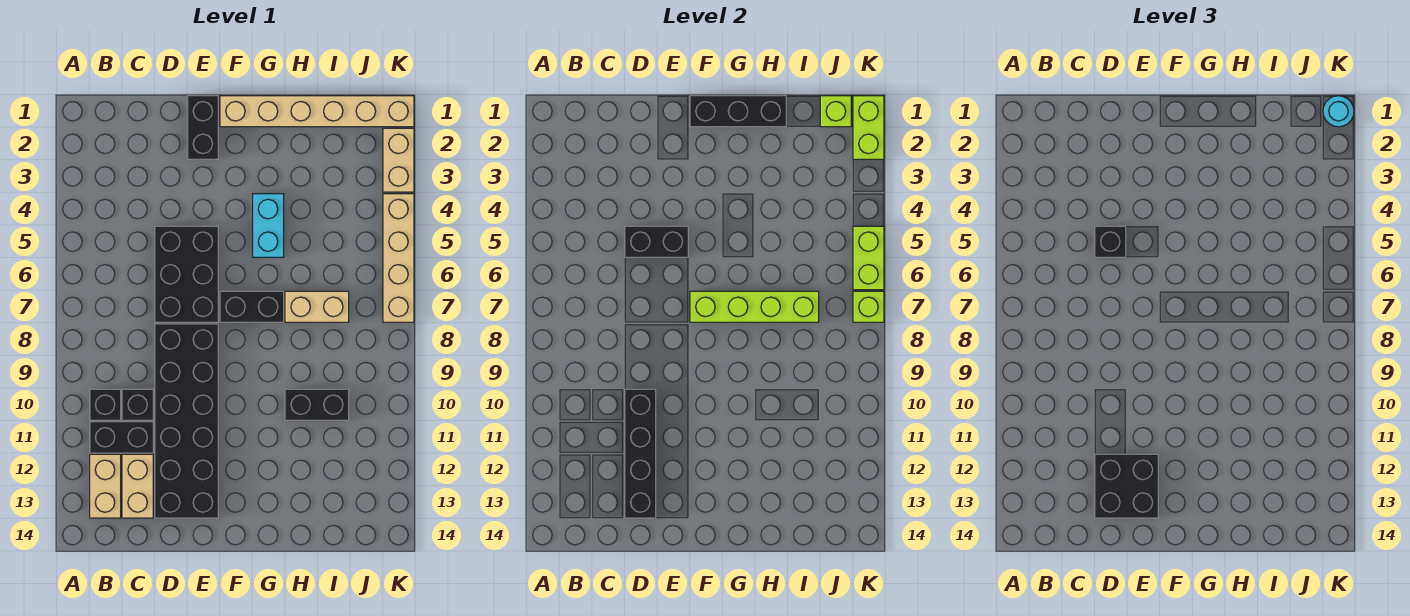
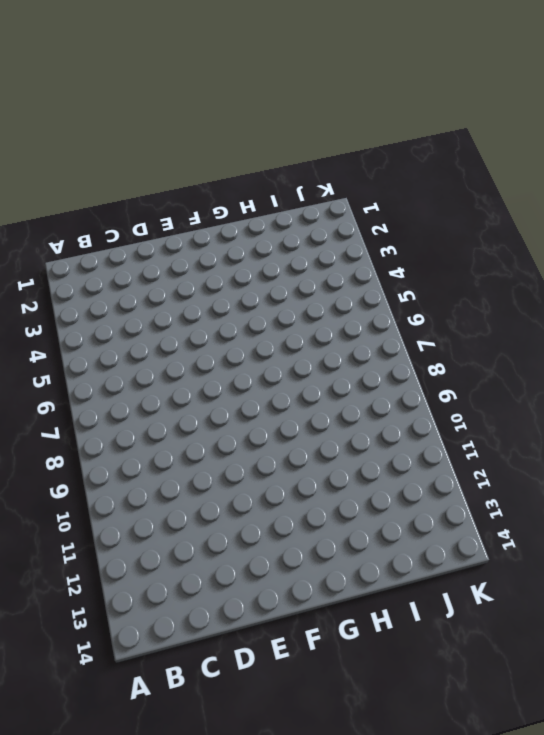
none -> black 1x1 brick [90,389,121,420]
none -> black 1x2 brick [90,422,153,453]
none -> tan 1x2 brick [90,454,121,518]

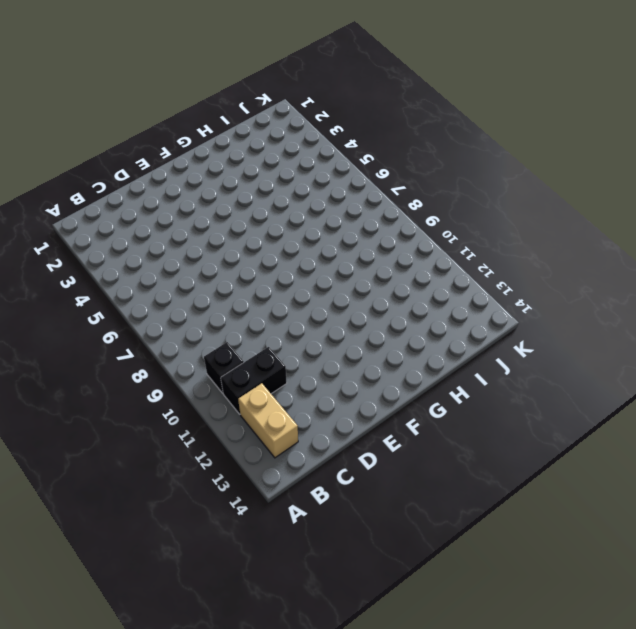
none -> black 1x1 brick [122,389,153,420]
none -> tan 1x2 brick [122,454,153,518]
none -> black 2x3 brick [155,226,218,322]

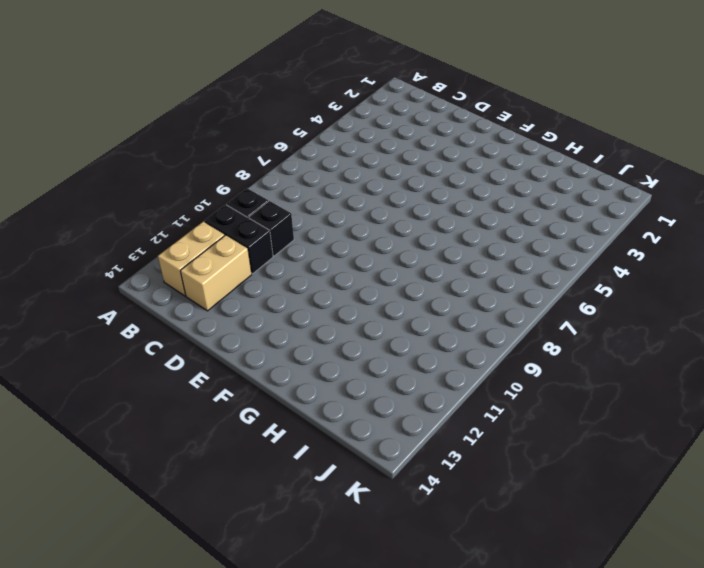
none -> black 2x3 brick [155,226,218,322]
none -> black 2x6 brick [155,324,218,518]
none -> black 1x2 brick [187,96,218,159]

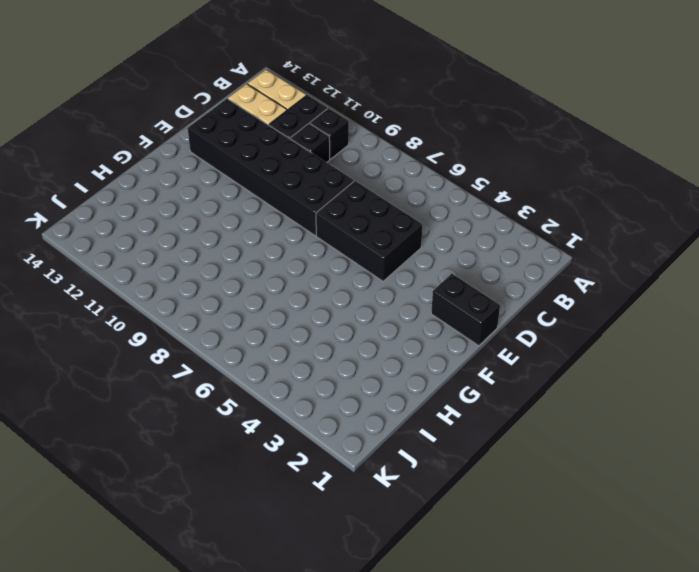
none -> tan 1x6 brick [220,96,414,127]
none -> black 1x2 brick [220,291,284,322]
none -> cyan 1x2 brick [253,194,284,257]

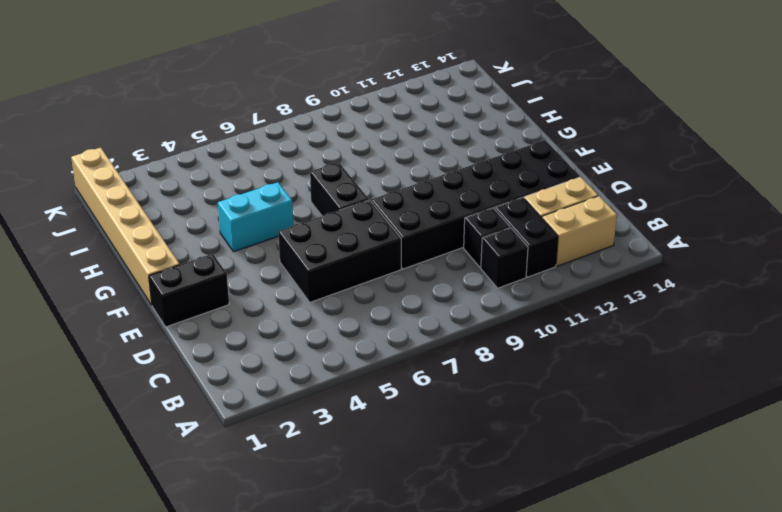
none -> tan 1x2 brick [285,291,349,322]
none -> black 1x2 brick [285,389,349,420]
none -> tan 1x2 brick [383,128,414,192]

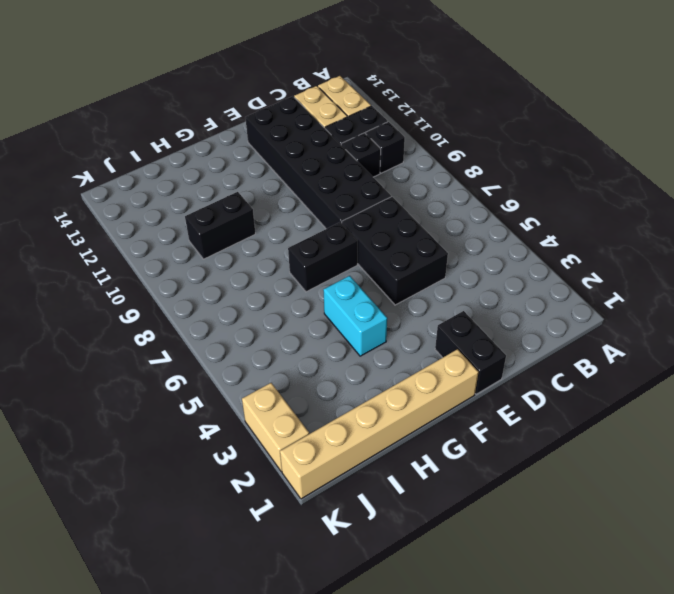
none -> tan 1x2 brick [285,291,349,322]
none -> tan 1x4 brick [383,194,414,322]
none -> black 1x2 brick [625,226,688,257]

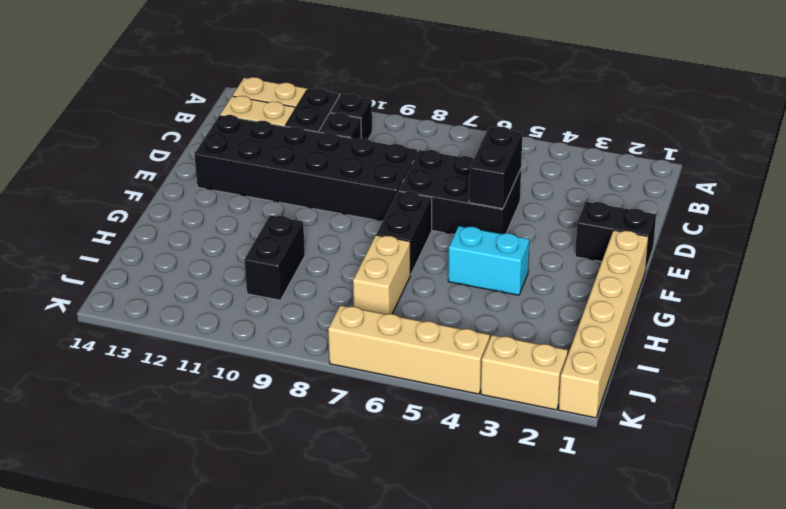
none -> black 1x4 brick [625,389,656,518]
none -> black 1x3 brick [690,96,786,127]
none -> lime 1x4 brick [690,291,819,322]

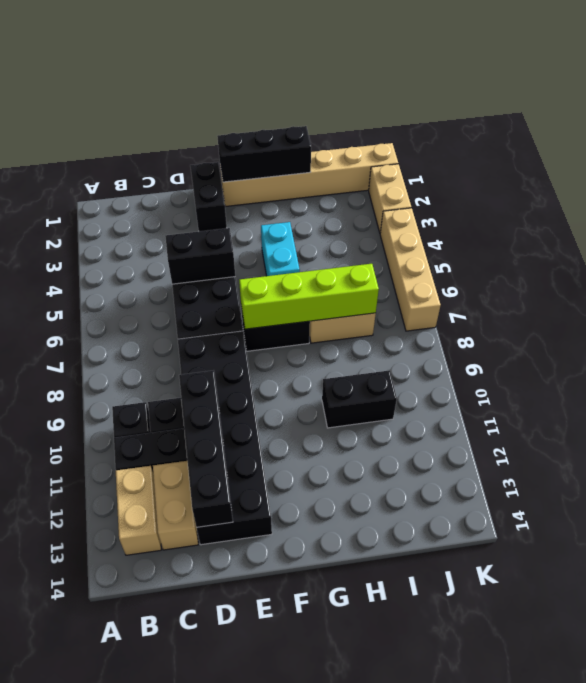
none -> lime 1x1 brick [820,96,851,127]
none -> lime 1x2 brick [853,96,884,159]
none -> lime 1x2 brick [853,226,884,290]

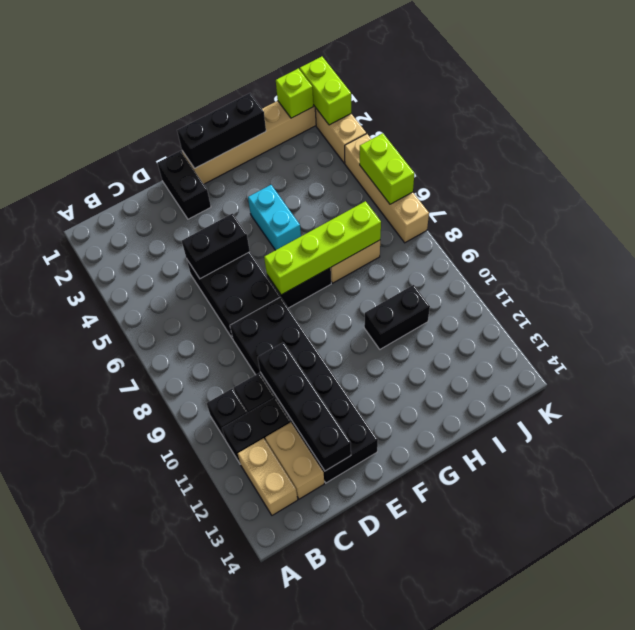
none -> lime 1x1 brick [853,291,884,322]
none -> black 1x1 brick [1095,226,1126,257]
none -> black 2x2 brick [1095,454,1158,518]

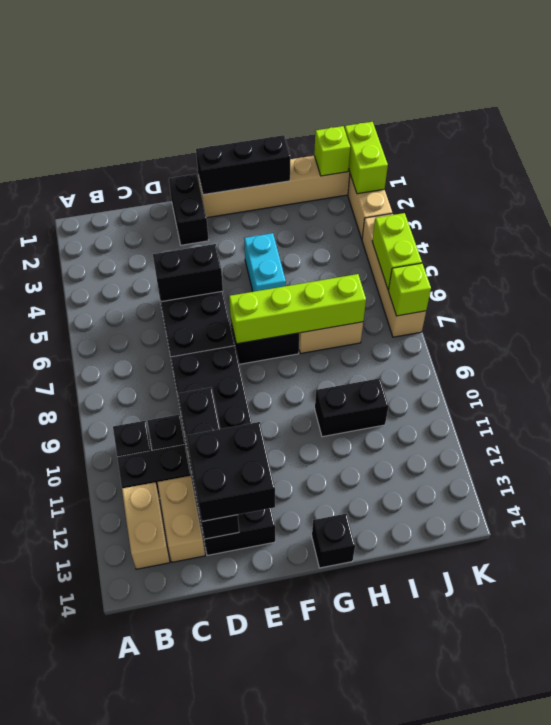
black 1x1 brick [312,513,355,568] -> black 1x1 brick moved to [1095,226,1126,257]
none -> cyan 1x1 round brick [1323,96,1354,127]

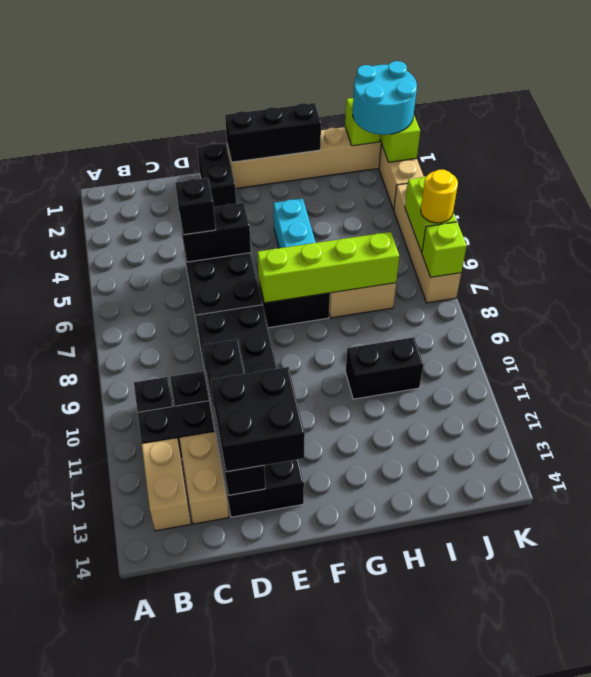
cyan 2x2 round brick [353,61,417,135] -> cyan 1x1 round brick [1323,96,1354,127]
yellow 1x1 round brick [421,170,458,223] -> none

